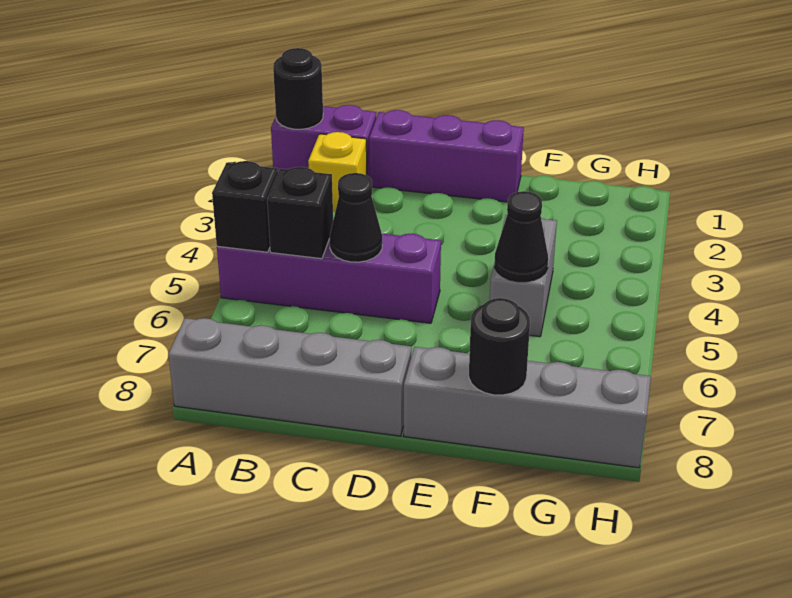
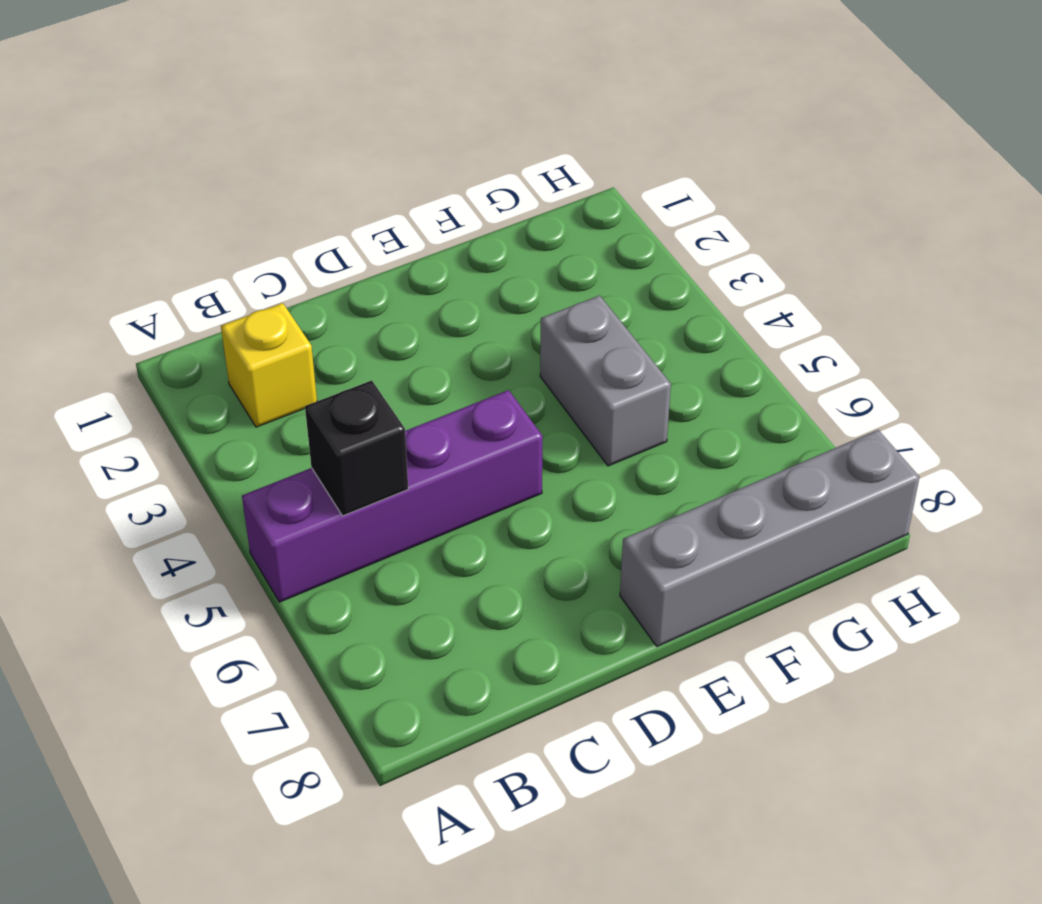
none -> purple 1x2 brick [271,105,376,177]
none -> grey 1x4 brick [168,318,411,436]
none -> purple 1x3 brick [369,110,524,202]

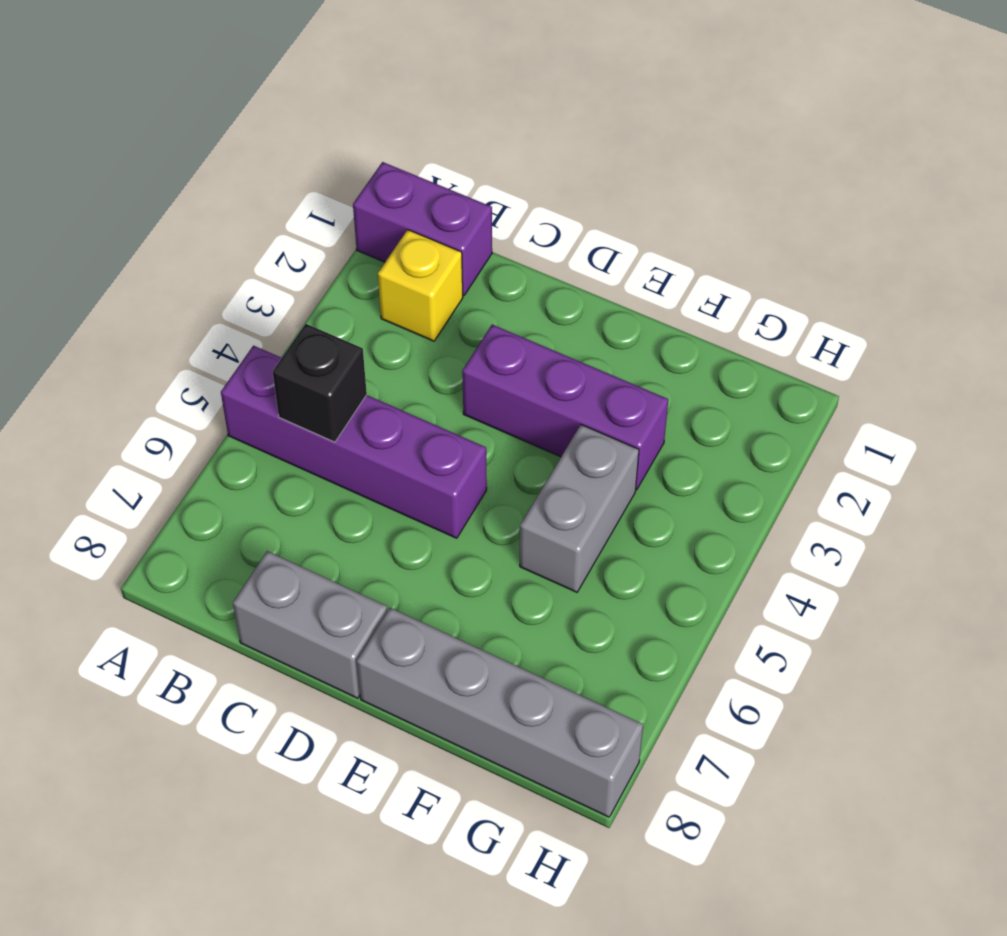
grey 1x2 brick [233,551,387,698] -> grey 1x4 brick [168,318,411,436]
purple 1x3 brick [462,325,668,490] -> purple 1x3 brick moved to [369,110,524,202]
none -> black 1x1 round brick [273,48,323,129]
none -> black 1x1 brick [212,161,278,252]
none -> black 1x1 cone [330,173,382,262]

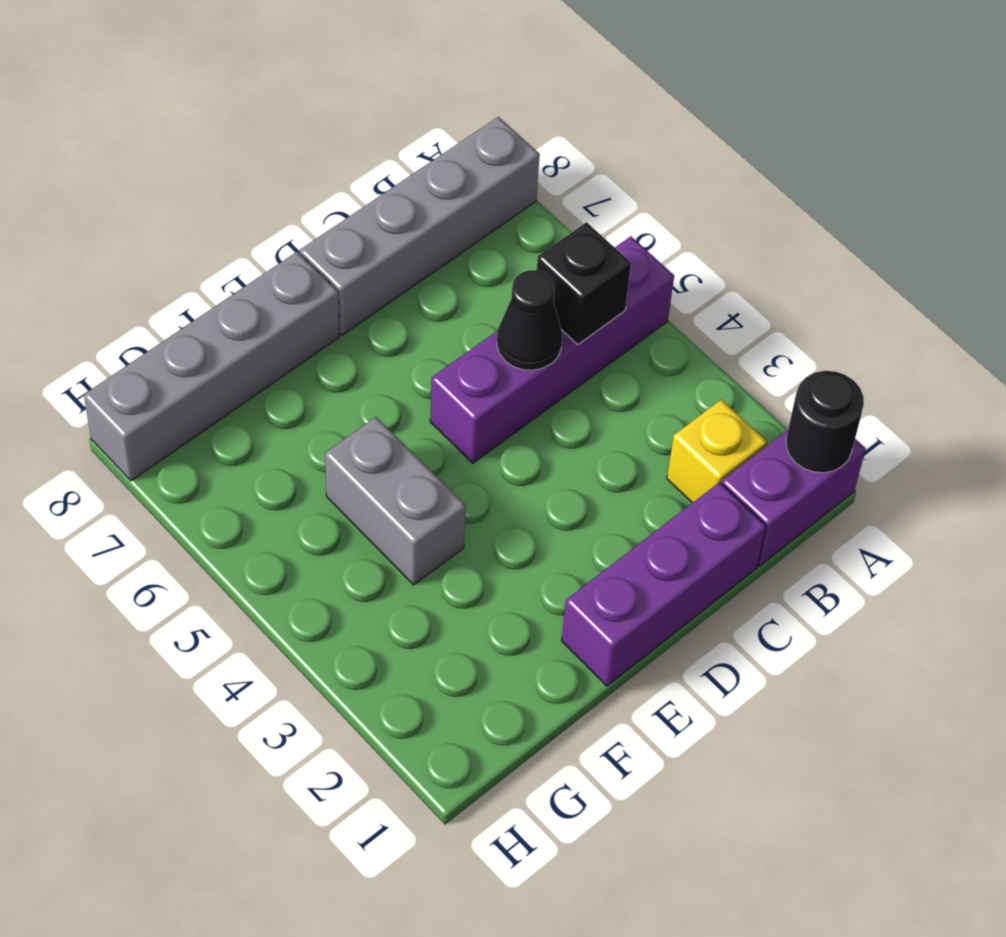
none -> black 1x1 brick [212,161,278,252]
none -> black 1x1 cone [495,191,548,282]
none -> black 1x1 round brick [469,298,530,395]

